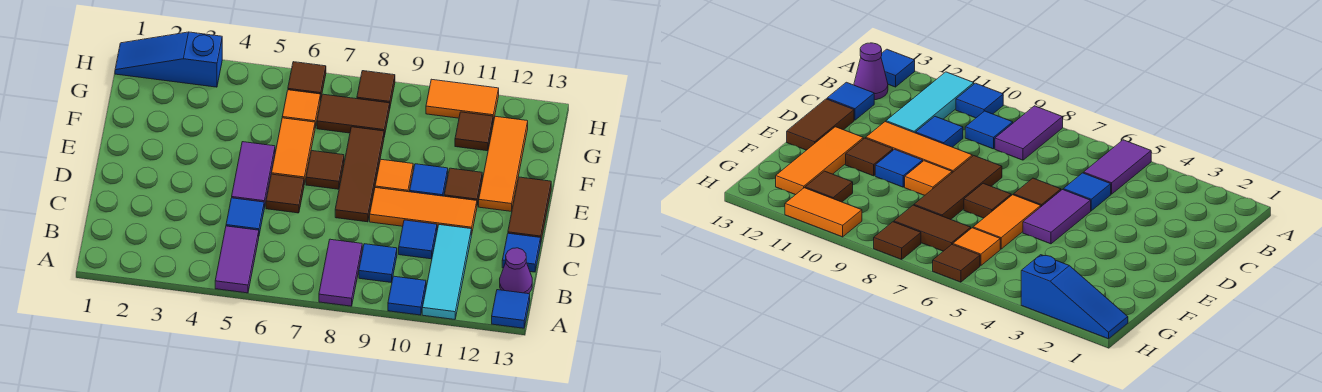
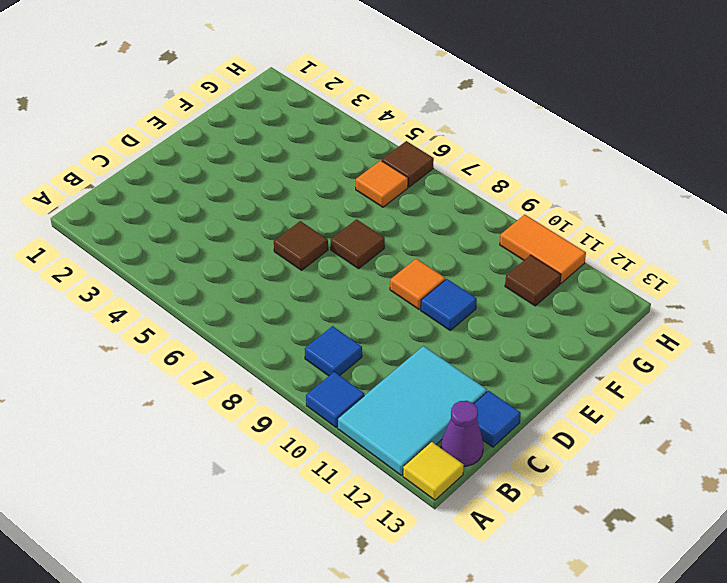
cyan 2x3 tile [338,346,487,475] -> cyan 1x3 tile [422,225,471,319]
yellow 1x1 tile [403,442,464,500] -> blue 1x1 tile [492,290,530,328]
none -> purple 1x2 tile [215,226,259,293]
none -> purple 1x2 tile [319,239,362,306]
none -> blue 1x1 tile [226,198,264,234]

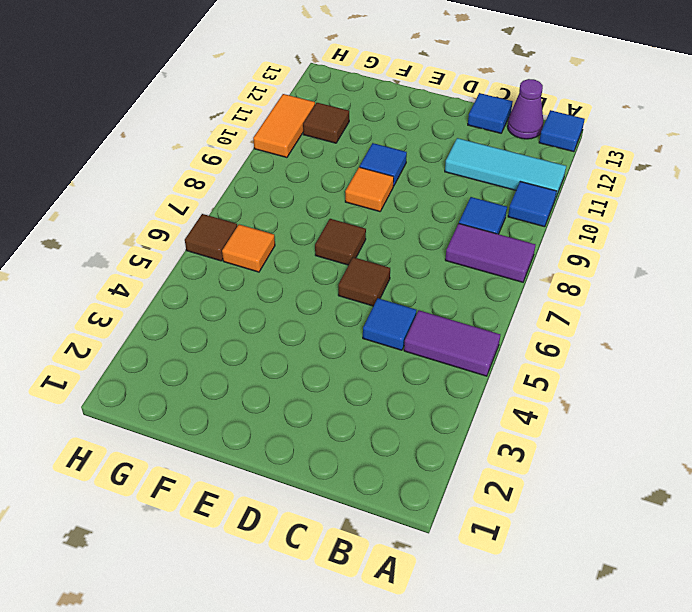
none -> blue 1x1 tile [399,220,437,259]
none -> purple 1x2 tile [232,142,275,208]
none -> brown 1x3 tile [335,127,384,222]

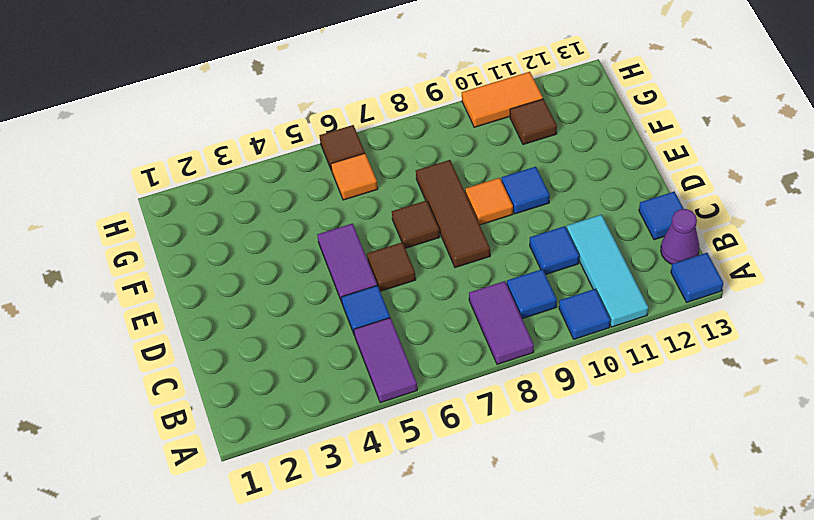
none -> orange 1x3 tile [370,188,477,235]
none -> brown 1x2 tile [508,177,551,240]
none -> orange 1x2 tile [272,118,315,184]

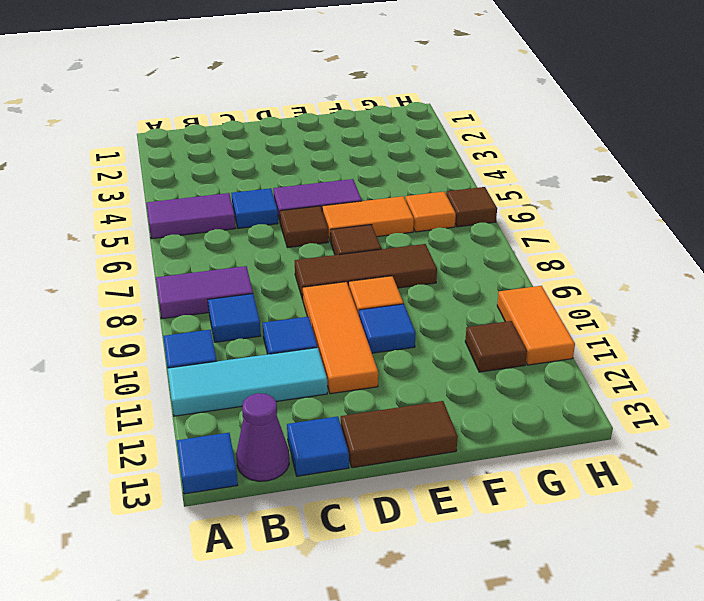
none -> brown 1x1 tile [444,168,482,205]
none -> orange 1x3 tile [479,116,528,211]
none -> brown 1x2 tile [317,94,390,137]

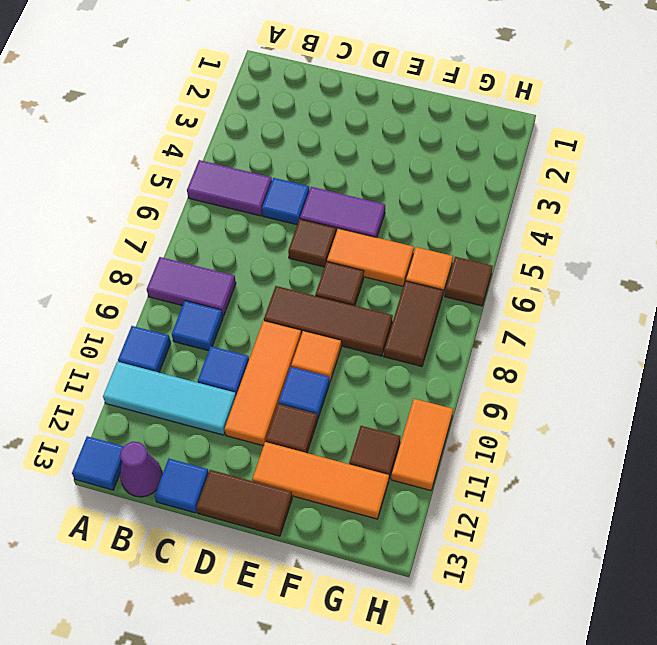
none -> blue 1x3 slope [115,32,222,87]
none -> brown 1x1 tile [357,71,395,106]

